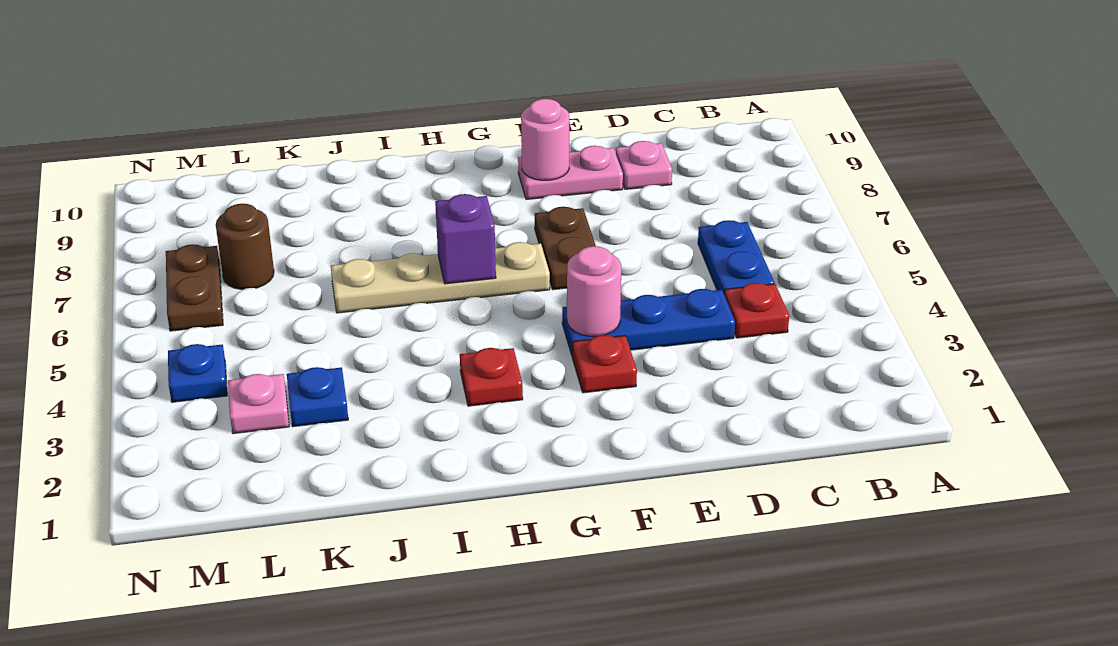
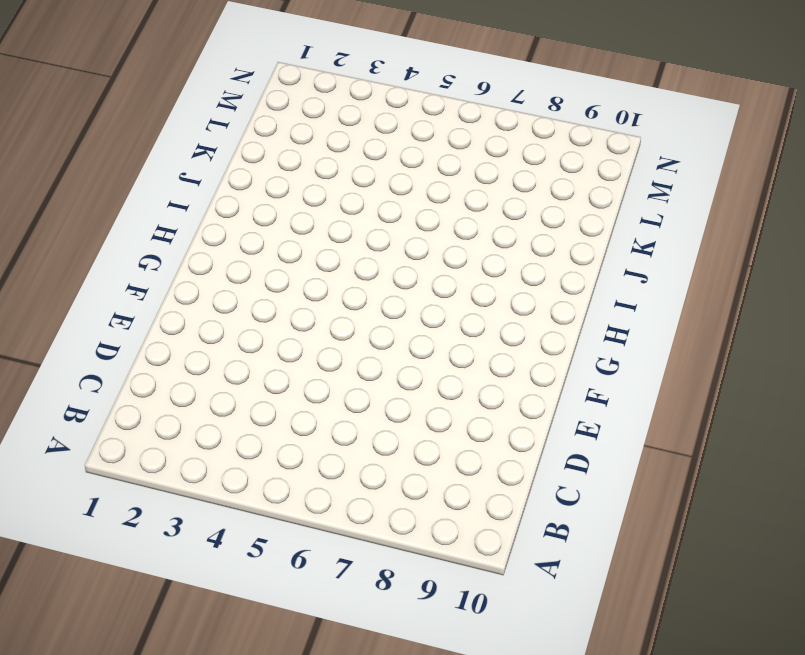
none -> red 1x1 plate [724,283,789,338]
none -> blue 1x2 plate [698,220,774,293]
none -> blue 1x3 plate [562,289,735,357]

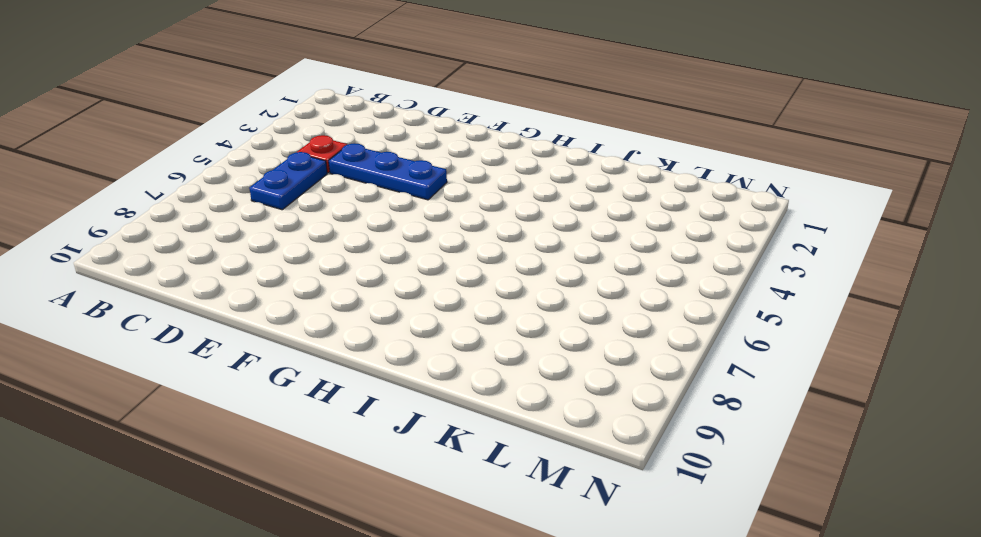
none -> pink 1x1 plate [616,141,672,189]
none -> pink 1x2 plate [518,146,623,199]
none -> red 1x1 plate [572,335,637,393]

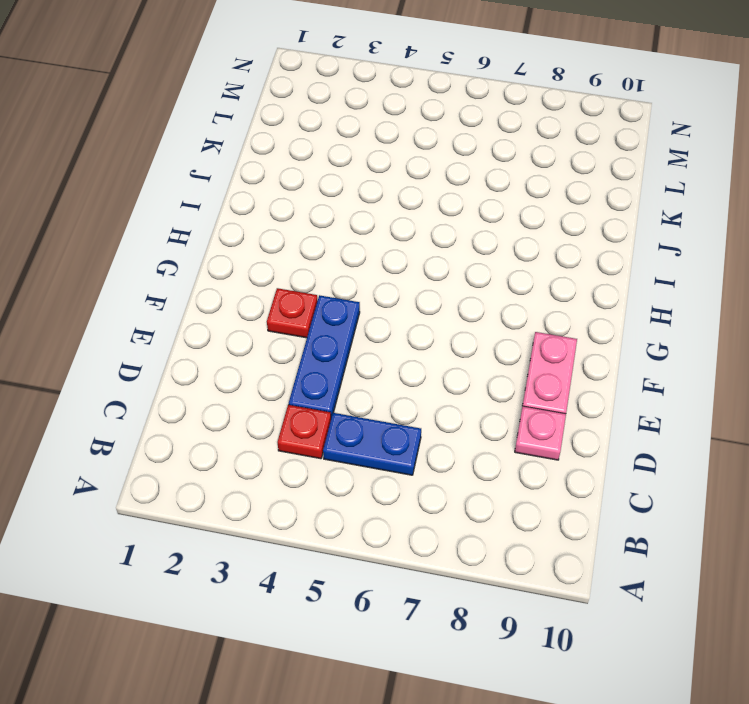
none -> brown 1x2 plate [535,207,596,290]
none -> tan 1x4 plate [331,242,550,313]
none -> red 1x1 plate [460,348,523,406]

